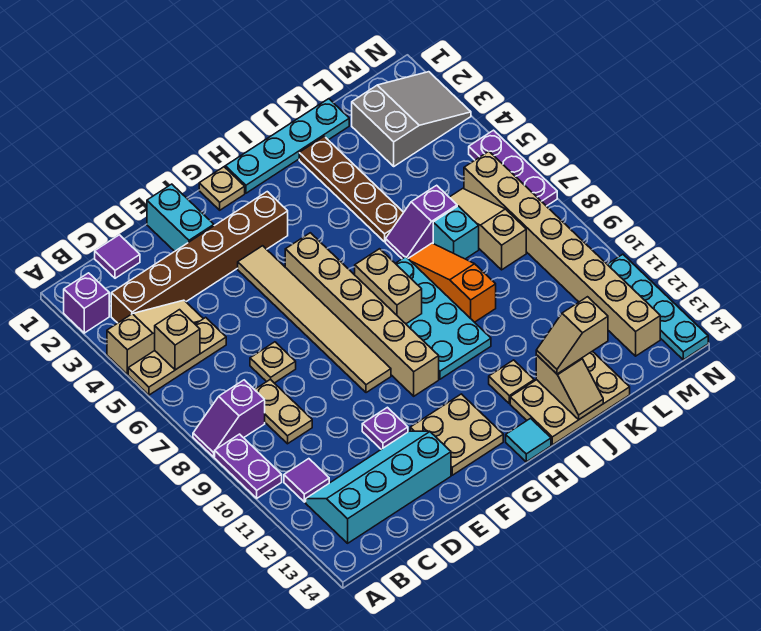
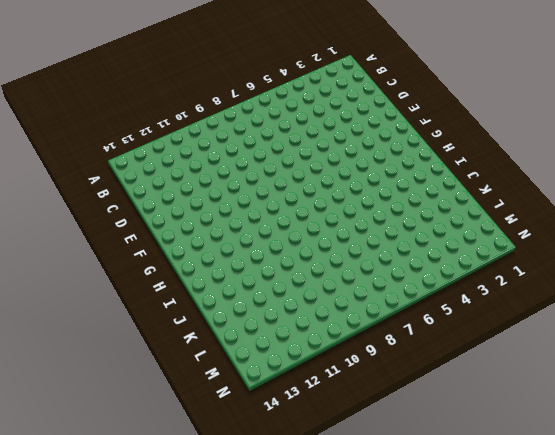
none -> purple 1x1 brick [64,273,109,333]
none -> tan 1x3 slope [107,300,203,374]
none -> tan 1x3 plate [128,317,226,395]
none -> purple 1x2 slope [193,380,265,457]

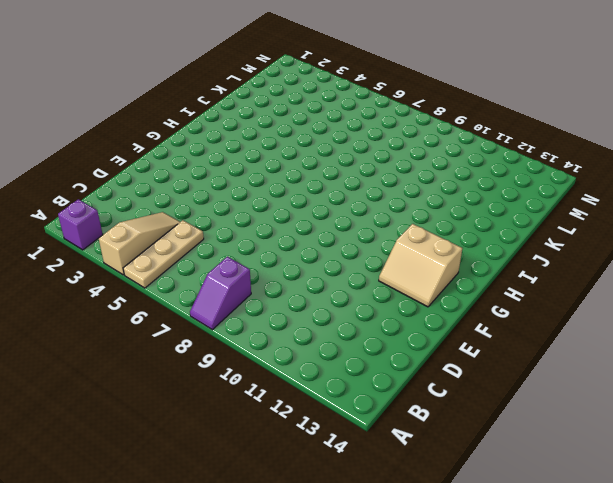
tan 2x2 slope [379,224,462,307] -> tan 2x2 plate [410,394,503,475]
none -> purple 1x2 plate [215,434,282,498]
none -> brown 1x6 brick [111,192,288,323]
none -> purple 1x1 tile [284,459,329,502]
none -> cyan 2x4 slope [306,431,451,543]

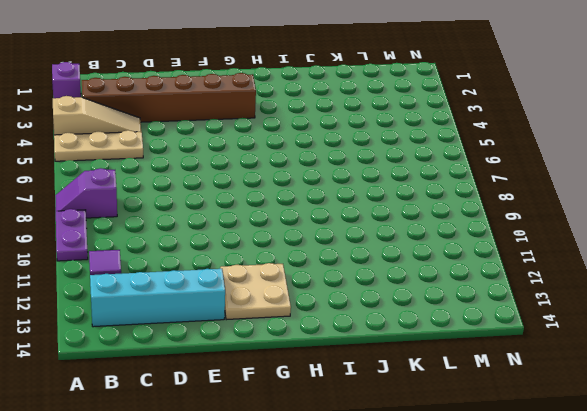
none -> purple 1x1 tile [95,235,140,278]
none -> tan 1x2 plate [255,379,312,444]
none -> tan 1x1 plate [250,342,296,383]
none -> cyan 1x2 brick [147,184,214,251]

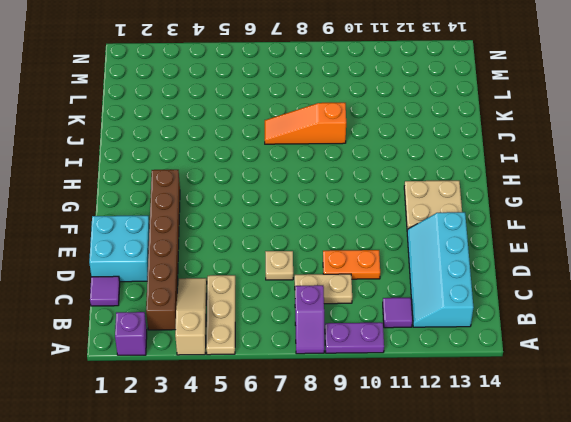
cyan 2x2 brick [89,216,149,282] -> cyan 1x2 brick [147,184,214,251]
orange 1x2 plate [323,250,380,279] -> none
none -> purple 1x1 plate [362,407,408,449]
none -> tan 1x6 tile [238,246,391,393]
none -> tan 1x1 plate [199,167,245,210]
none -> tan 1x6 brick [285,233,439,396]

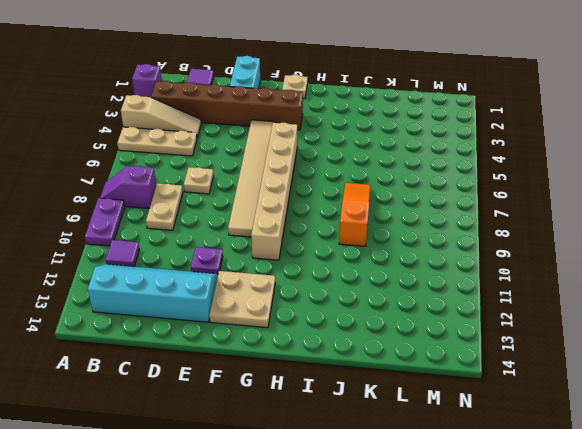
none -> cyan 1x4 plate [225,99,349,193]
none -> cyan 2x4 plate [395,257,491,379]
none -> cyan 1x1 tile [506,418,551,462]
none -> tan 1x1 plate [489,360,534,403]

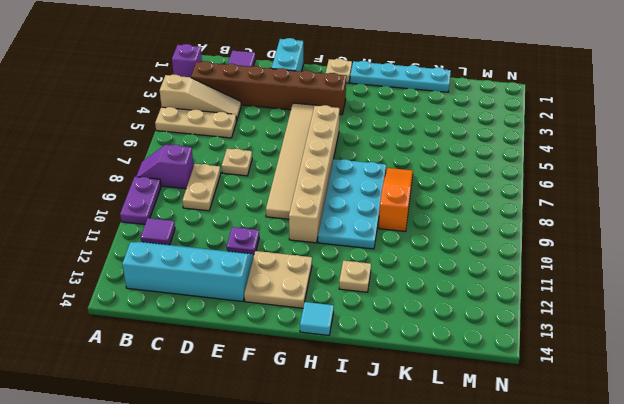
none -> tan 2x3 plate [510,351,630,445]
none -> brown 1x4 plate [299,136,404,242]
none -> purple 1x2 slope [386,185,457,259]
none -> cyan 1x1 brick [433,206,479,259]

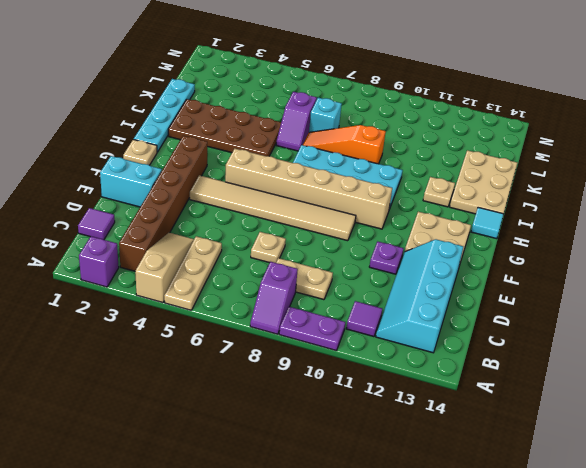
brown 2x4 plate [168,99,281,156] -> brown 1x4 plate [299,136,404,242]
none -> grey 2x3 slope [352,72,471,166]
none -> tan 1x3 slope [449,189,526,270]
none -> tan 1x8 brick [464,151,660,356]
none -> purple 1x3 plate [469,130,557,206]

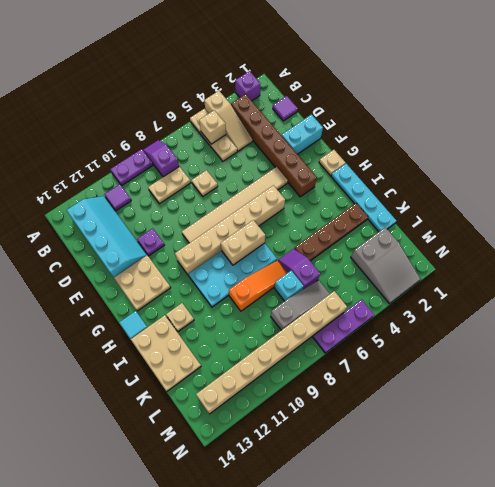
grey 1x3 slope [271,280,330,330] -> tan 1x3 slope [449,189,526,270]
none -> cyan 1x4 plate [607,254,708,360]
none -> tan 1x2 slope [536,355,603,419]
none -> tan 1x2 slope [536,297,608,374]

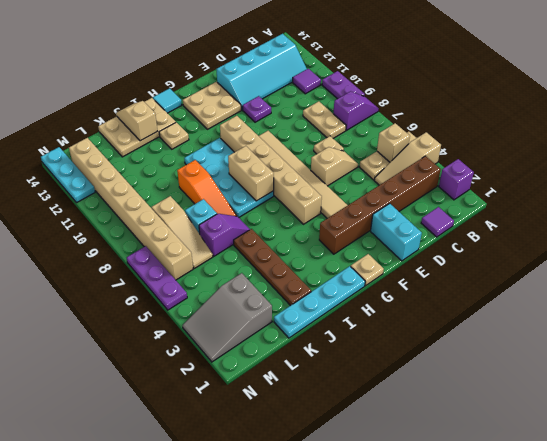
tan 1x2 slope [311,147,358,186] -> tan 1x2 slope moved to [536,297,608,374]
cyan 1x3 plate [41,147,95,202] -> cyan 1x4 plate [607,254,708,360]

